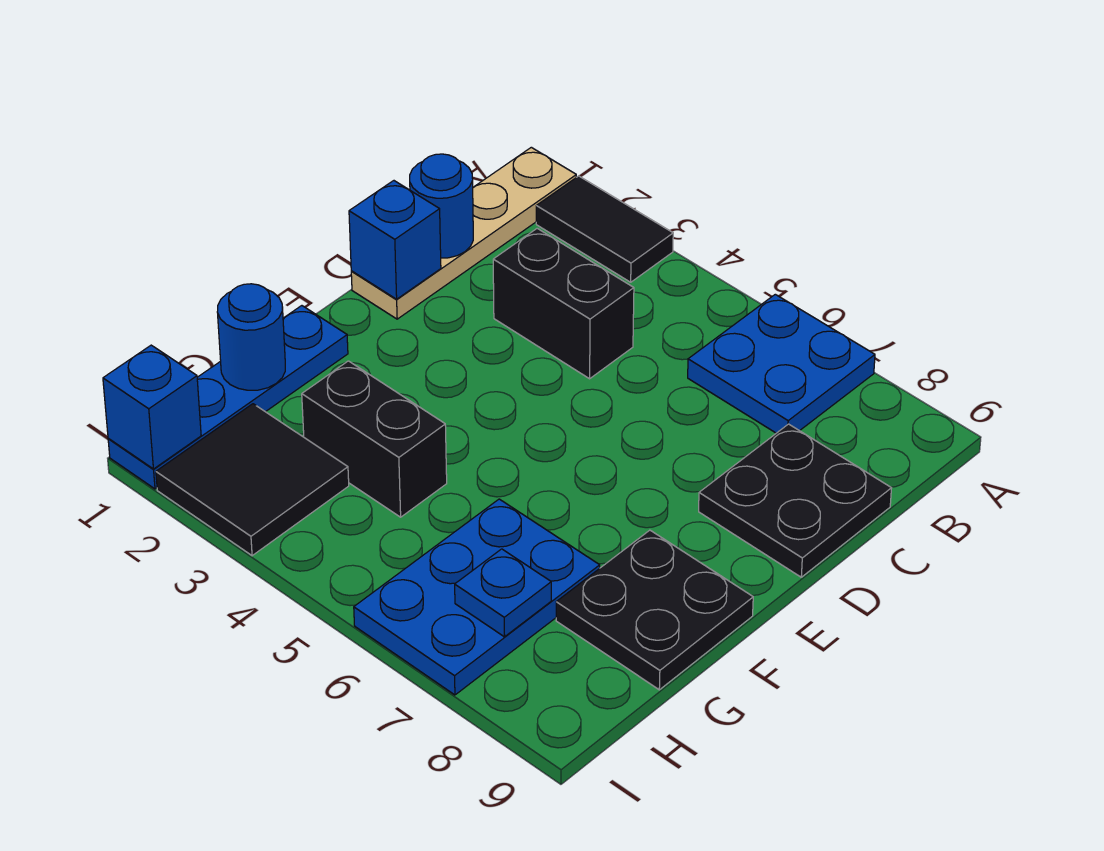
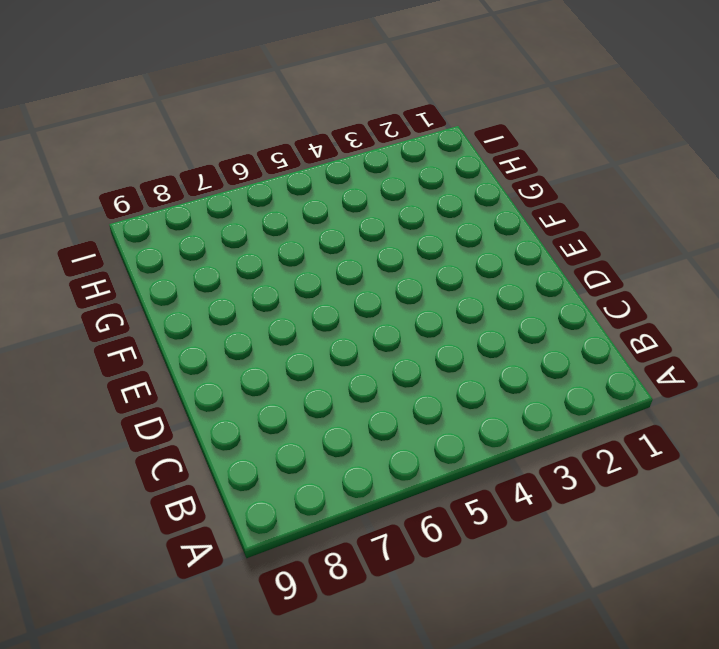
none -> tan 1x4 plate [351,147,576,319]
none -> black 1x2 tile [536,176,673,282]
none -> blue 2x2 plate [688,294,875,433]

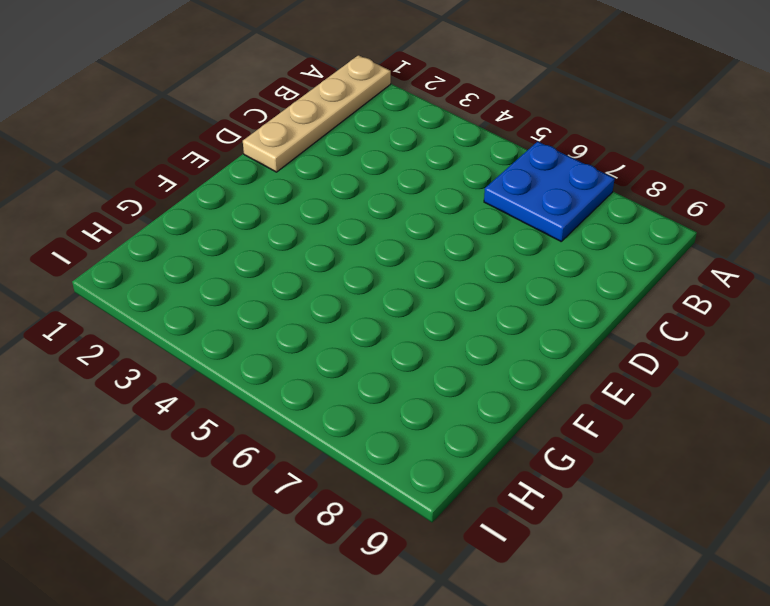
none -> black 1x2 tile [536,176,673,282]
none -> black 1x2 brick [493,228,634,379]
none -> black 2x2 plate [699,424,891,577]

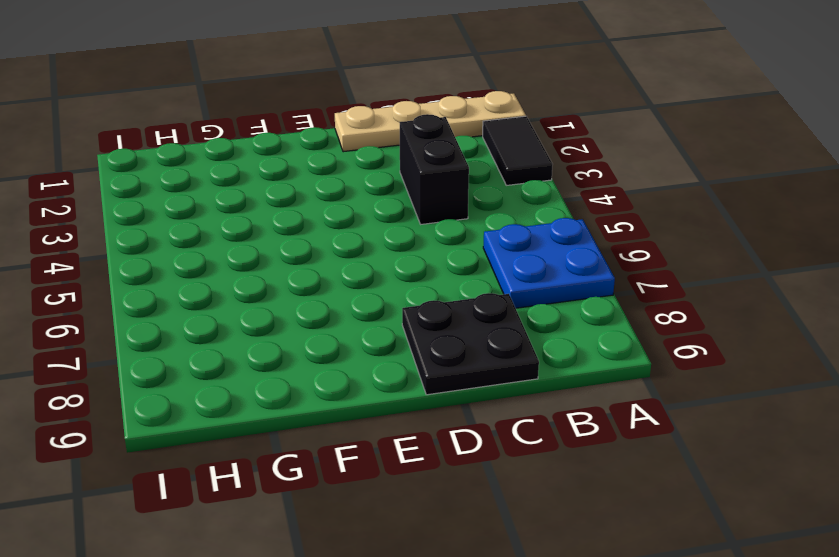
none -> blue 1x4 plate [108,306,348,489]
none -> black 2x2 plate [556,530,753,690]
none -> black 1x2 brick [302,361,447,517]

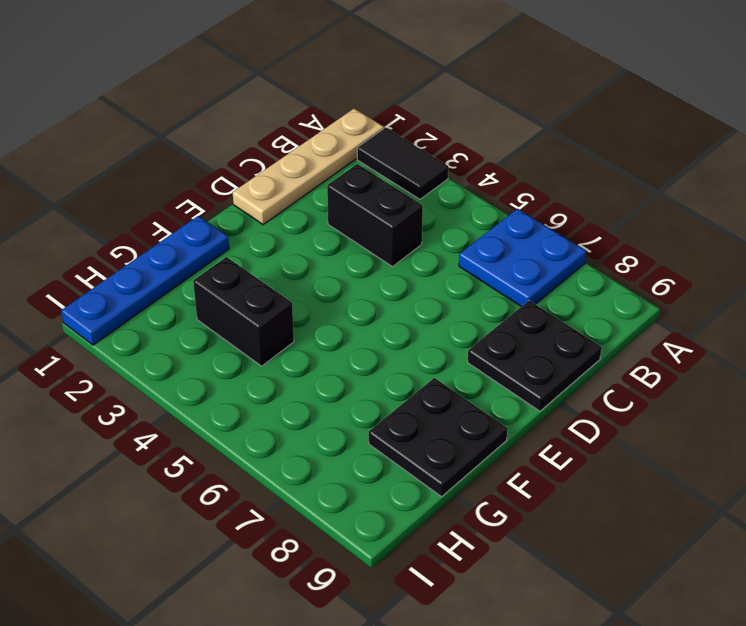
none -> blue 2x3 plate [354,499,600,695]
none -> black 2x2 tile [156,404,349,556]
none -> blue 1x1 round brick [410,154,473,258]

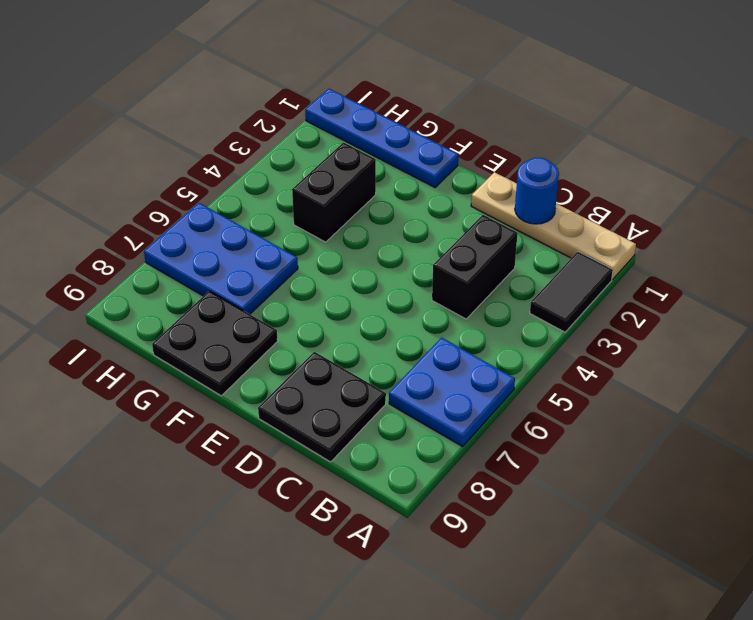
none -> black 2x2 tile [156,404,349,556]
none -> blue 1x1 brick [349,181,441,299]
none -> blue 1x1 round brick [217,284,285,390]

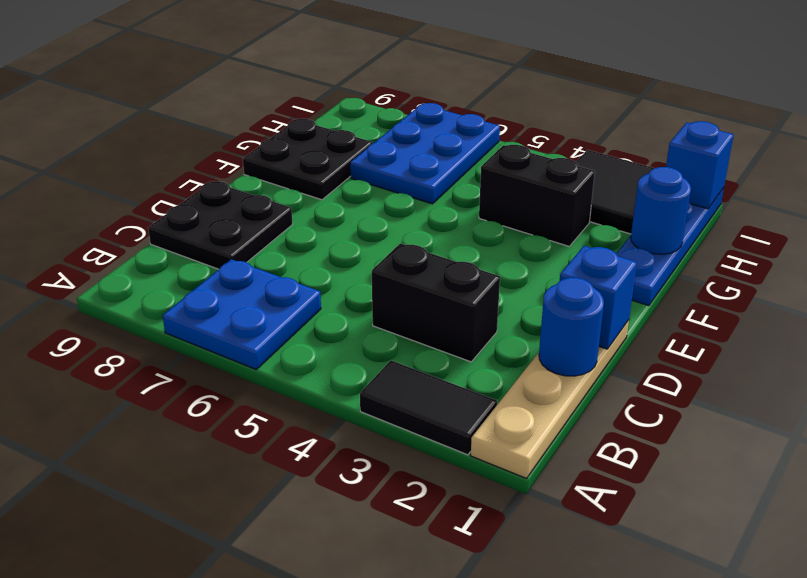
none -> blue 1x1 plate [455,549,551,637]

